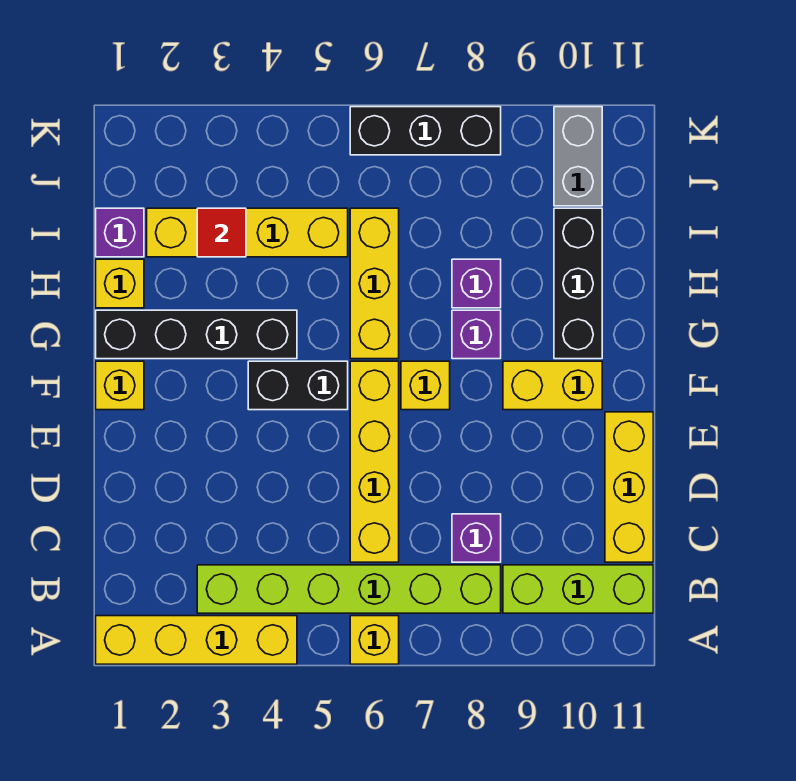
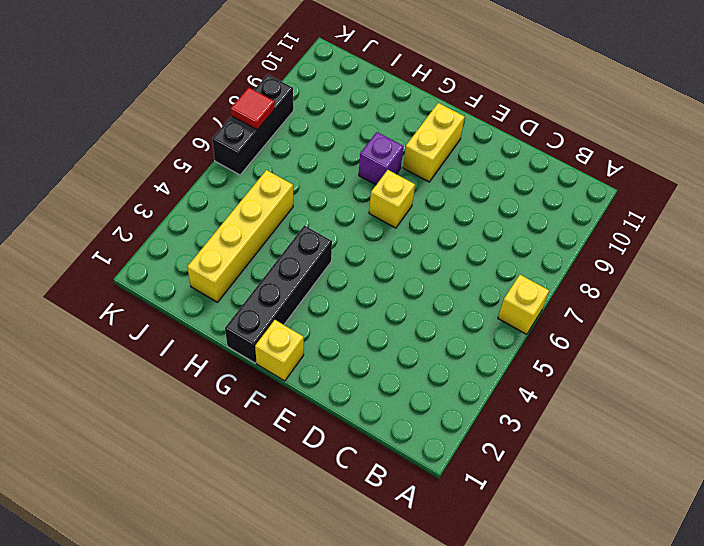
red 1x1 tile [231,87,275,130] -> red 1x1 tile moved to [197,208,246,257]
none -> yellow 1x4 brick [96,616,297,664]
none -> lime 1x6 brick [197,565,501,613]
none -> lime 1x3 brick [503,565,653,613]

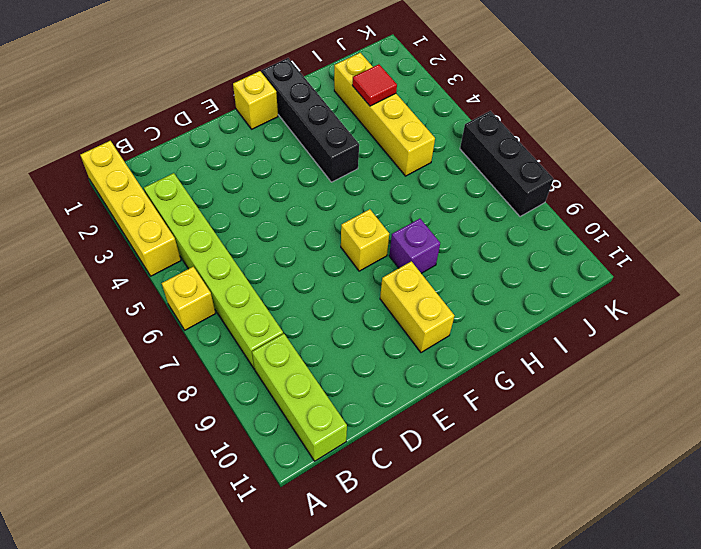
none -> yellow 1x4 brick [350,361,399,562]
none -> purple 1x1 brick [452,514,501,562]
none -> yellow 1x3 brick [605,412,653,562]

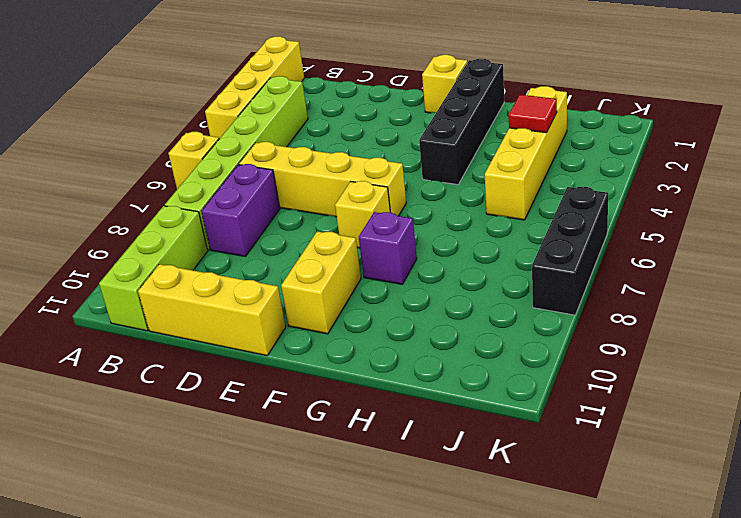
purple 1x2 brick [202,164,280,257] -> purple 1x1 brick [452,514,501,562]
none -> black 1x2 brick [248,361,348,410]
none -> yellow 1x3 brick [350,208,399,359]
none -> black 1x3 brick [554,208,602,359]

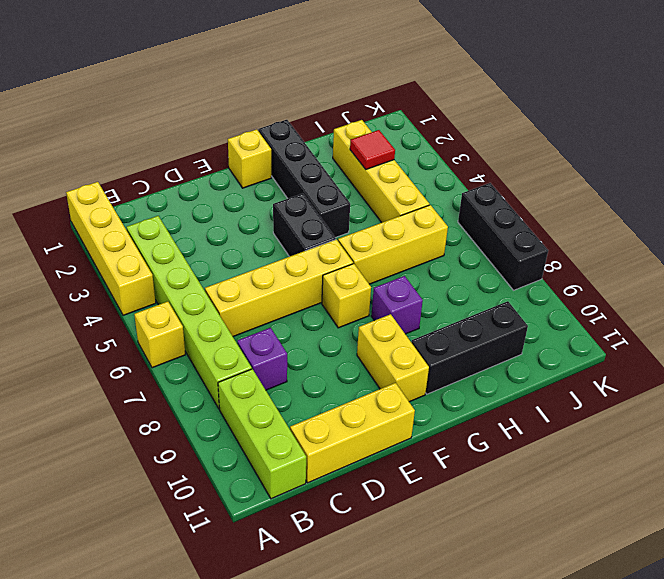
none -> yellow 1x1 brick [96,259,144,308]
none -> purple 1x1 brick [452,259,501,308]
none -> purple 1x1 brick [96,208,144,257]

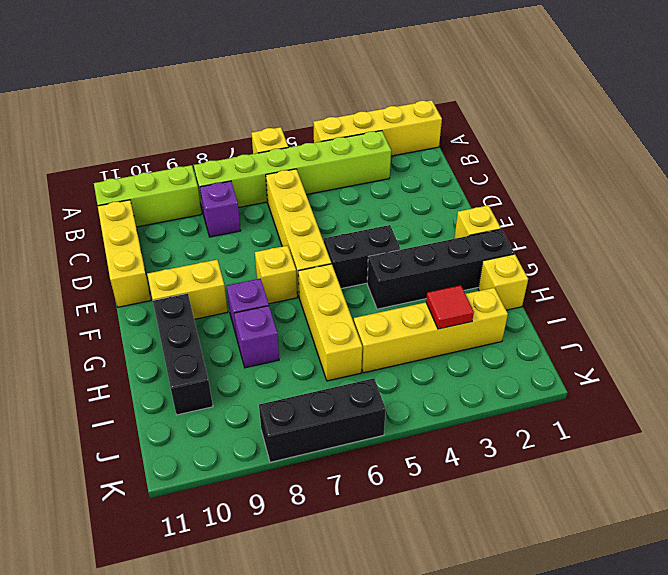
none -> purple 1x1 brick [96,208,144,257]
none -> grey 1x2 brick [554,107,602,206]

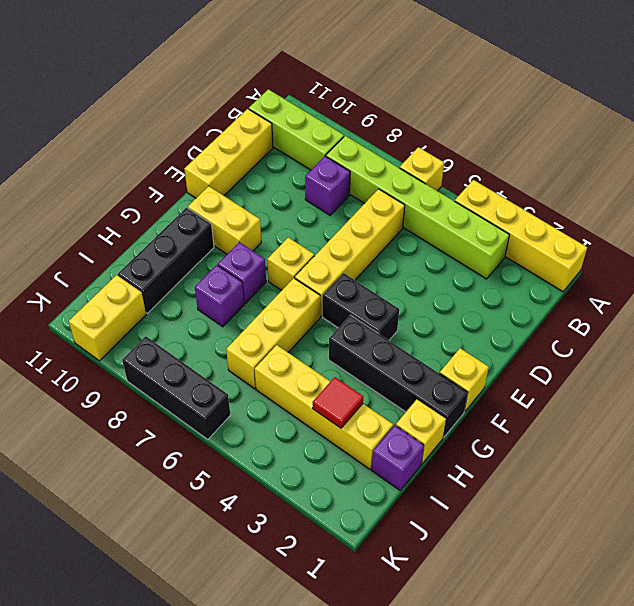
yellow 1x2 brick [69,275,146,361] -> grey 1x2 brick [554,107,602,206]

